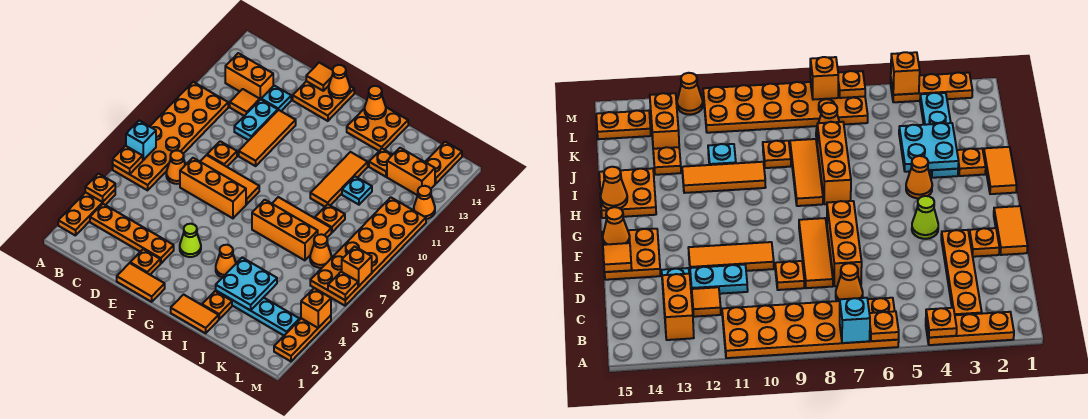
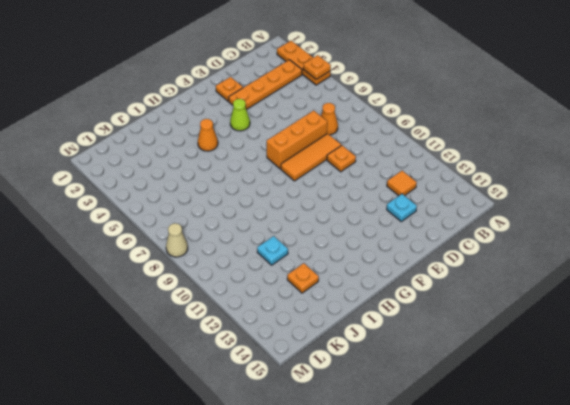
tan 1x1 cone [166,223,188,257] -> orange 2x6 plate [310,197,426,306]
none -> orange 2x6 plate [113,82,228,190]
none -> orange 1x2 brick [225,53,273,99]
none -> cyan 1x2 plate [234,99,278,140]
none -> orange 1x2 tile [117,263,165,302]

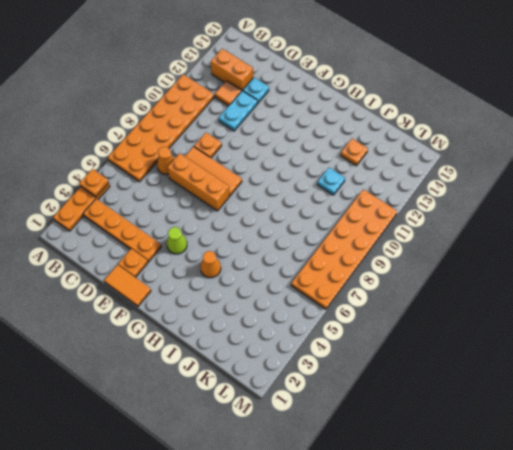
none -> orange 1x3 tile [239,110,296,166]
none -> orange 2x2 plate [293,81,354,121]
none -> orange 1x2 tile [171,295,219,333]
none -> orange 1x3 brick [252,200,318,260]

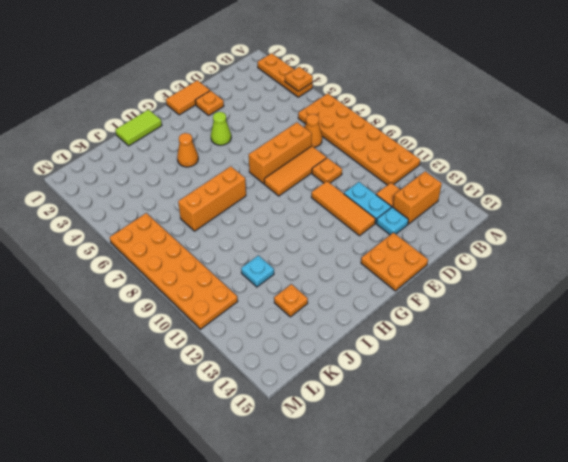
lime 1x2 tile [115,110,162,146] -> orange 1x2 tile [171,295,219,333]
none -> orange 1x4 plate [90,204,174,264]
none -> orange 1x3 tile [272,197,331,237]
none -> orange 2x2 plate [347,107,408,151]
none -> orange 1x1 plate [202,291,232,319]

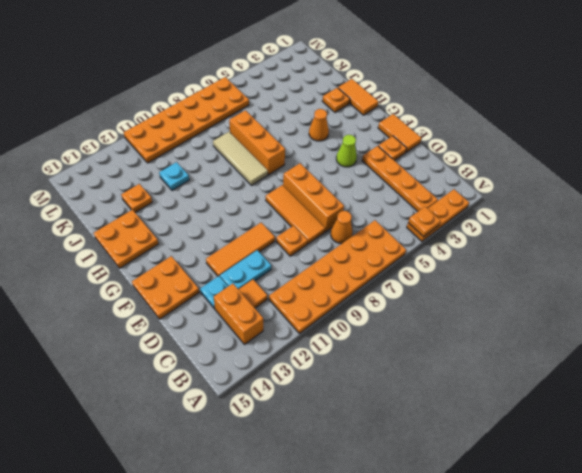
tan 1x3 tile [213,132,268,185] -> orange 1x3 tile [272,197,331,237]
none -> cyan 1x4 plate [216,291,300,335]
none -> orange 1x3 tile [310,152,368,207]
none -> orange 1x1 plate [315,204,345,232]
none -> orange 1x1 cone [310,234,331,268]

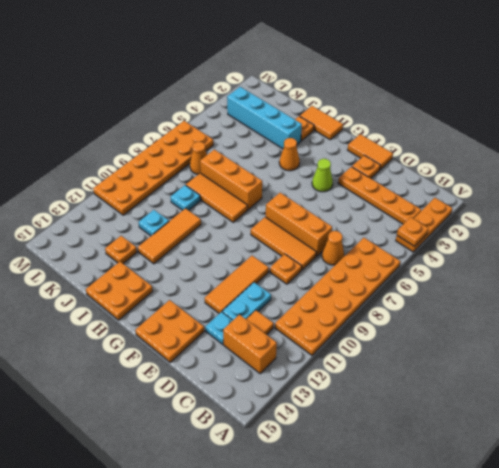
cyan 1x4 brick [227,87,302,149] -> cyan 1x4 plate [216,291,300,335]
cyan 1x1 plate [170,185,200,210] -> orange 1x1 plate [315,204,345,232]
none -> orange 1x2 brick [387,148,435,195]
none -> orange 1x2 plate [425,142,462,184]
none -> orange 1x3 plate [274,315,331,361]
none -> orange 1x1 cone [414,186,435,219]

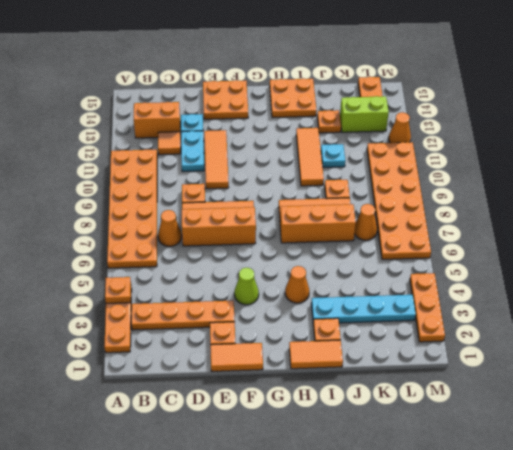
lime 1x2 brick [340,96,389,132] -> orange 1x2 brick [387,148,435,195]
none -> orange 1x1 plate [113,146,143,174]
none -> cyan 1x1 brick [126,121,156,160]
none -> orange 1x1 tile [306,63,333,91]
none -> orange 1x1 cone [329,65,350,98]

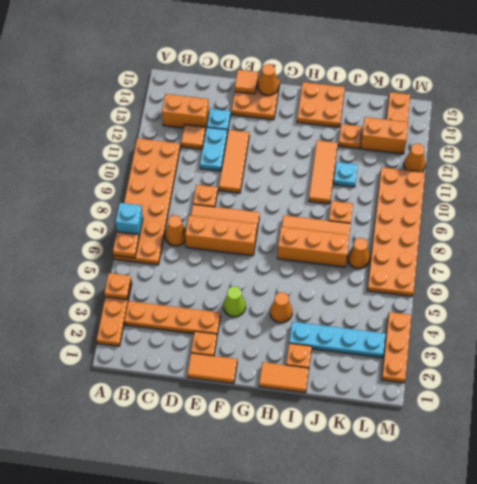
none -> orange 1x1 cone [364,86,386,119]
none -> cyan 2x2 plate [216,258,277,310]
none -> orange 1x1 brick [301,288,331,328]
none -> orange 1x1 plate [328,272,358,300]

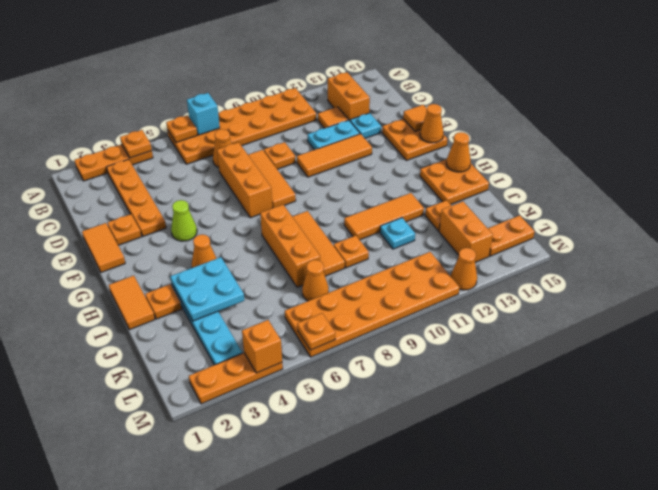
none -> orange 1x1 brick [342,246,372,286]

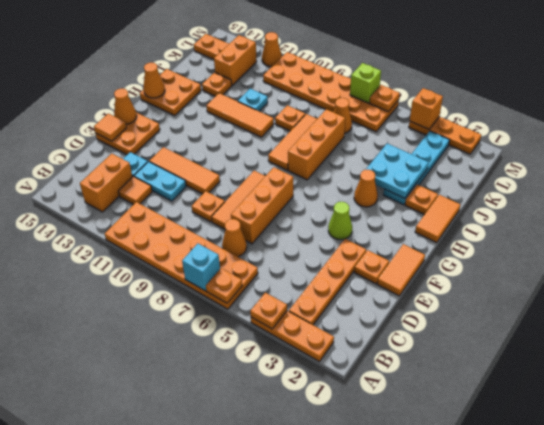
lime 1x1 brick [350,63,381,103] -> orange 1x1 brick [342,246,372,286]

